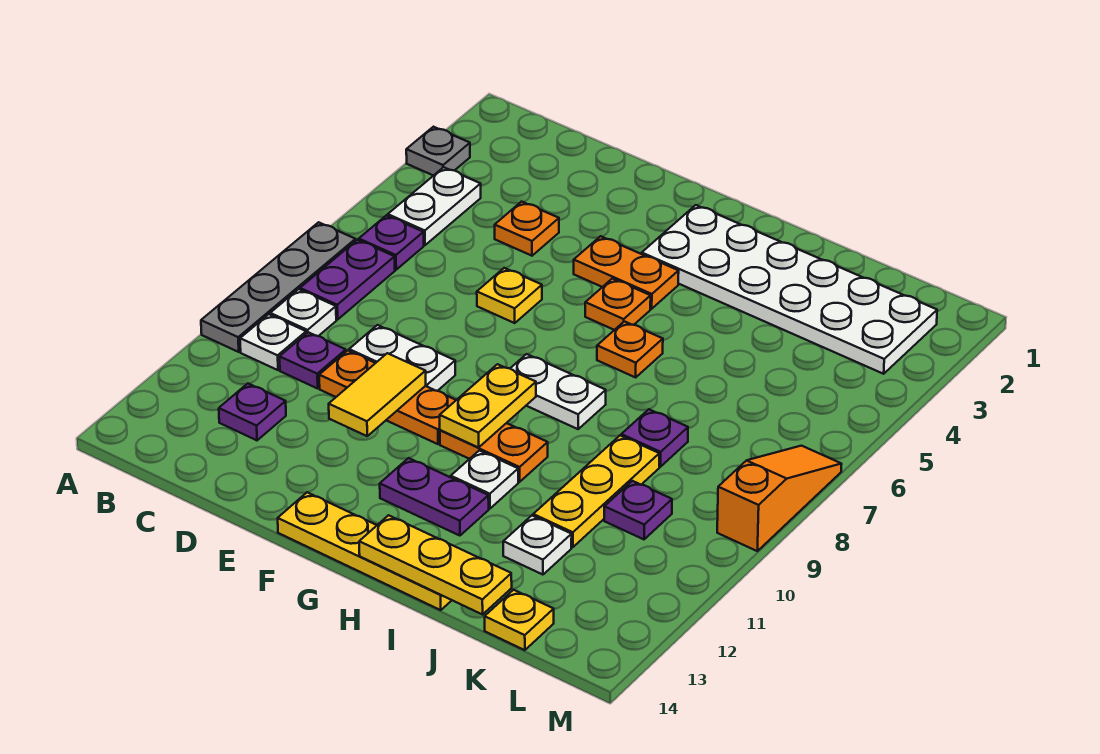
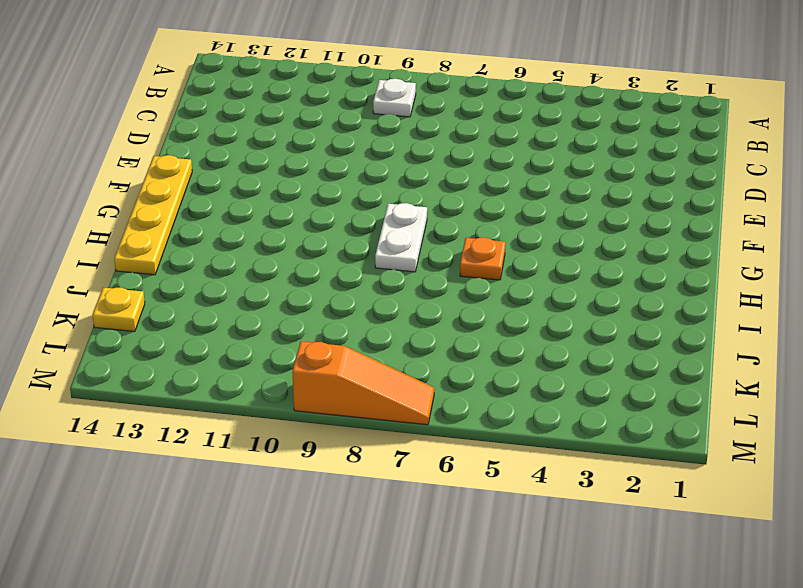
none -> grey 1x1 plate [406,127,470,176]
none -> grey 1x4 plate [201,222,356,352]
none -> white 1x2 plate [388,167,481,245]
none -> purple 1x1 plate [359,215,424,270]

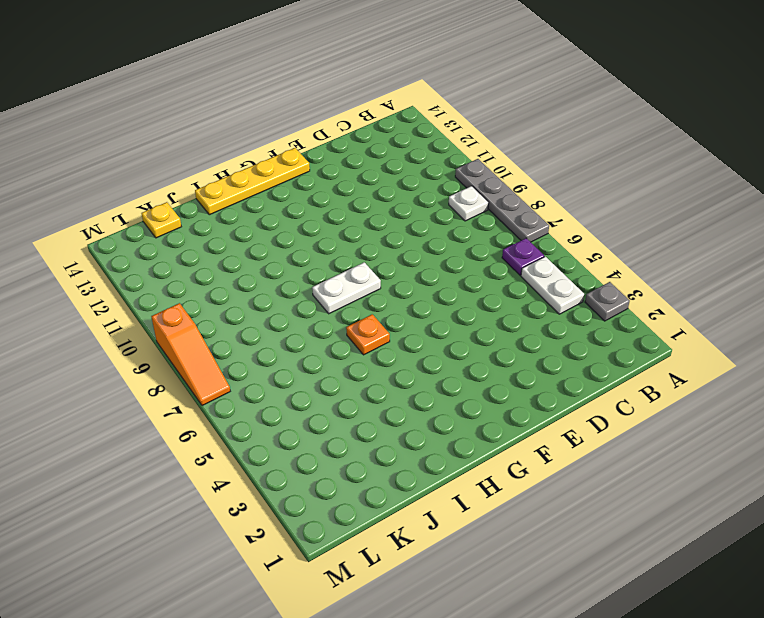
none -> purple 1x2 plate [300,240,395,319]
none -> white 1x1 plate [240,314,306,370]
none -> purple 1x1 plate [280,332,346,388]
none -> purple 1x1 plate [219,384,286,440]

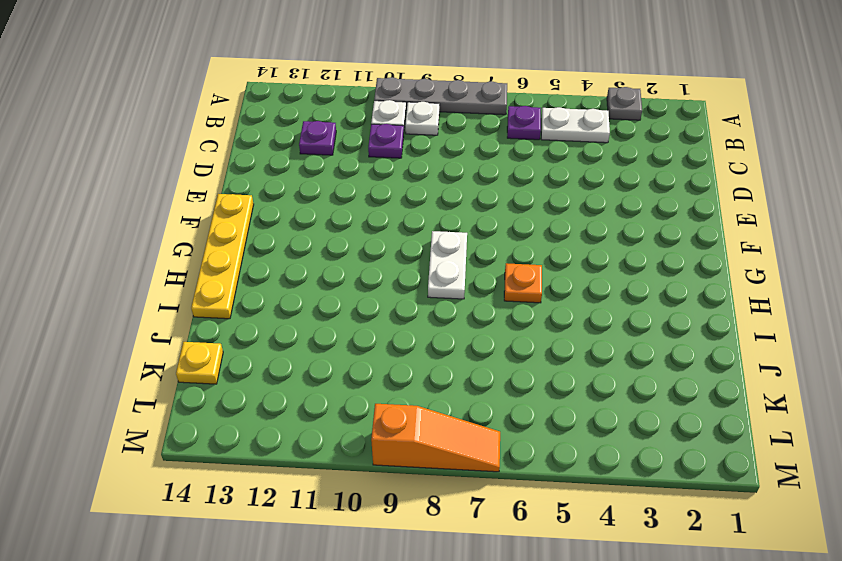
none -> purple 1x2 plate [300,240,395,319]
none -> orange 1x1 plate [495,202,559,256]
none -> white 1x2 plate [349,325,455,391]
none -> orange 1x3 plate [319,350,456,444]

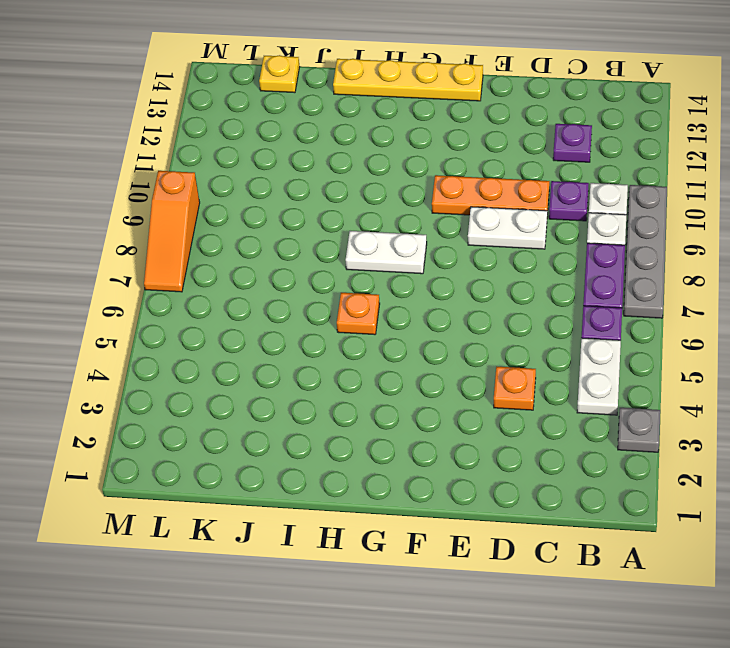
none -> yellow 1x1 plate [477,268,542,323]
none -> orange 1x2 plate [574,236,679,309]
none -> white 2x6 plate [642,205,937,374]
none -> orange 1x1 plate [585,279,651,330]

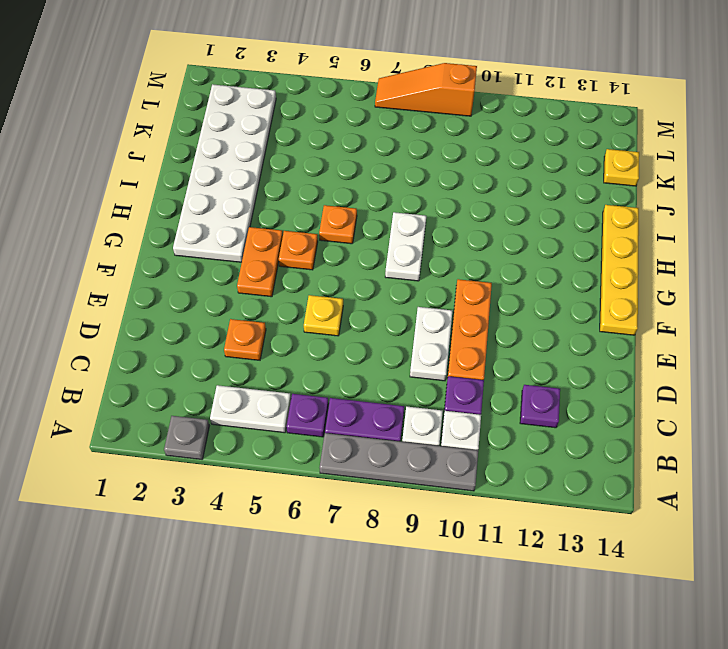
none -> orange 1x2 plate [440,423,548,482]
none -> purple 1x2 plate [380,458,489,536]
none -> white 1x1 plate [451,451,518,509]
none -> purple 1x1 plate [621,409,688,467]

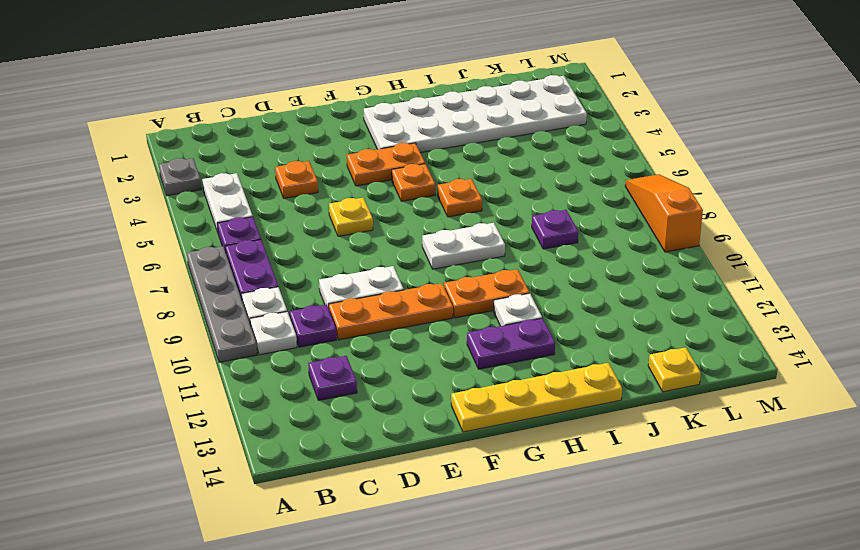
none -> yellow 1x3 plate [533,435,659,547]
none -> white 1x1 plate [503,516,572,575]
none -> purple 1x1 plate [604,481,672,539]
none -> yellow 1x2 tile [329,353,426,436]

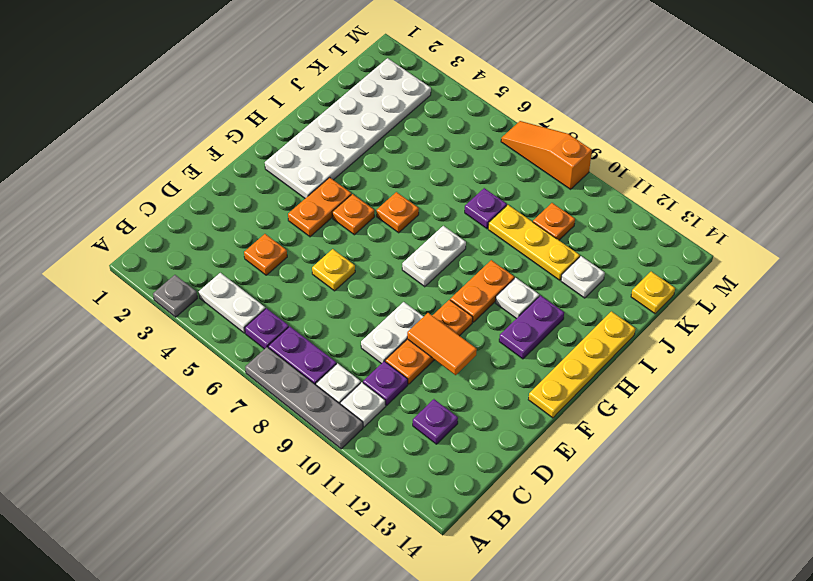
orange 1x2 tile [407,313,477,375] -> yellow 1x2 tile [329,353,426,436]
orange 1x1 plate [533,203,575,240] -> purple 1x1 plate [604,481,672,539]
none -> yellow 1x2 plate [440,364,536,448]
none -> yellow 1x3 plate [359,515,512,615]

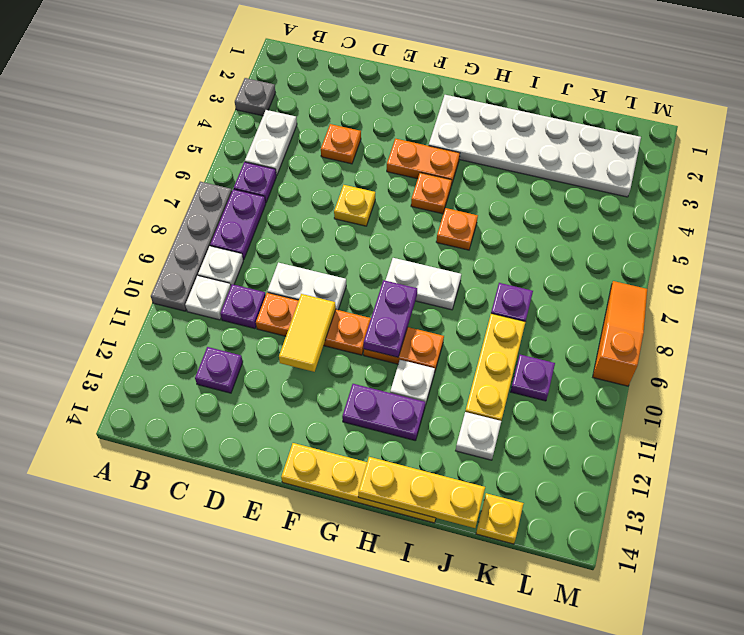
purple 1x2 plate [364,280,417,357] -> yellow 1x2 plate [440,364,536,448]

